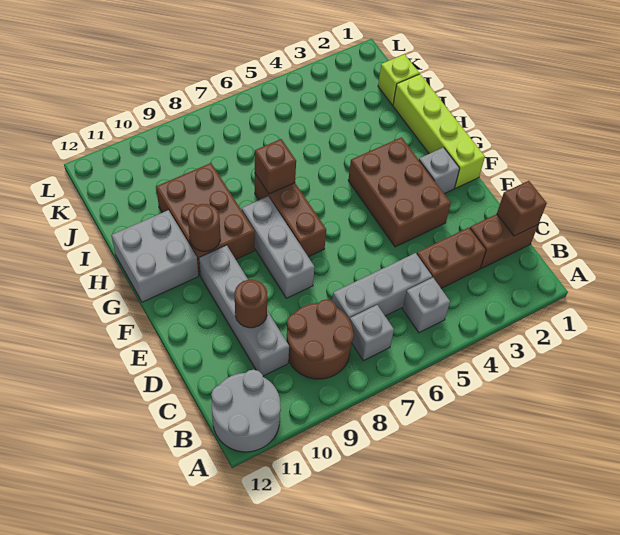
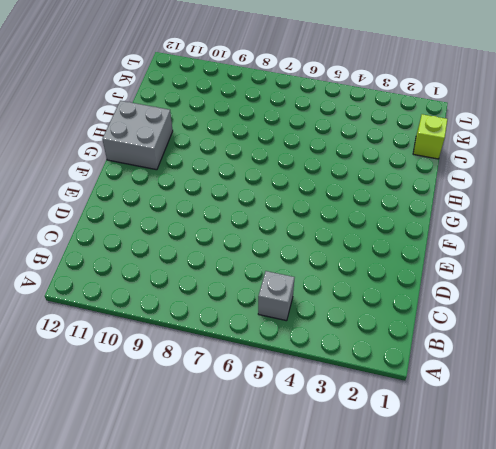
none -> grey 2x2 round brick [211,370,281,452]
none -> grey 1x1 brick [350,305,394,361]
none -> brown 2x2 round brick [286,299,354,379]

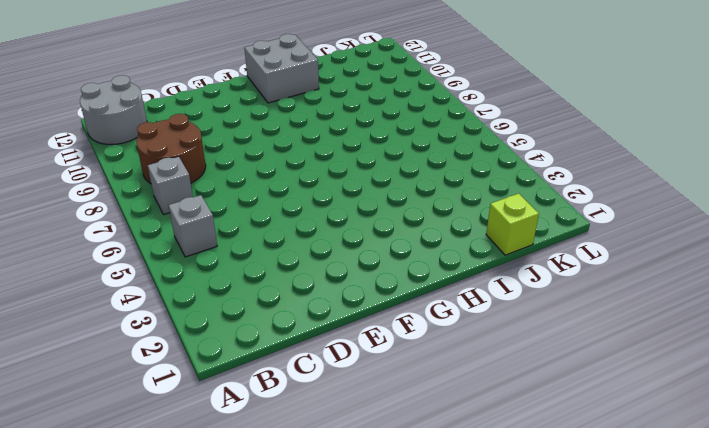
none -> brown 1x2 brick [470,214,538,269]
none -> brown 1x2 brick [417,227,486,288]
none -> grey 1x3 brick [332,253,432,320]

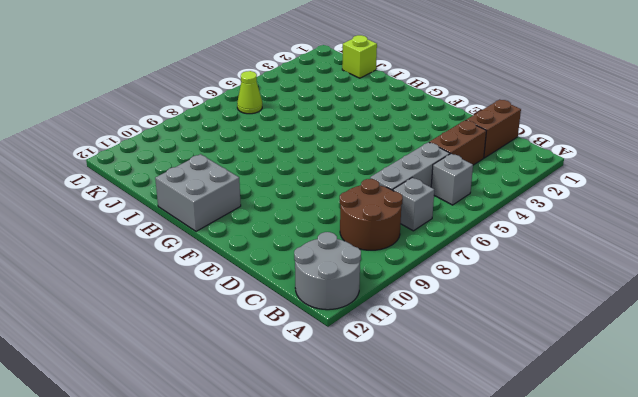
lime 1x1 cone [237,71,262,114] -> none
none -> grey 1x4 brick [199,245,289,376]
none -> brown 2x3 brick [348,137,451,247]
none -> grey 1x3 brick [242,196,315,298]

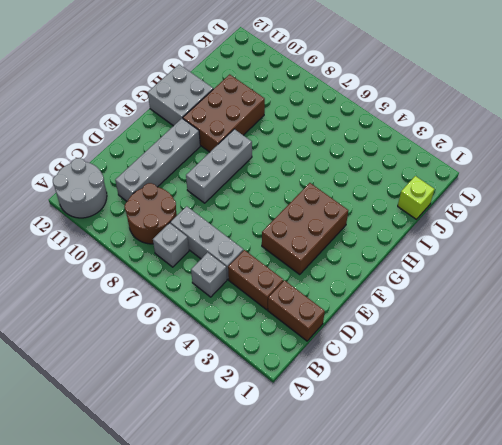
none -> lime 1x4 brick [393,74,485,188]
none -> grey 1x1 brick [419,147,460,194]
none -> brown 1x3 brick [255,174,326,257]

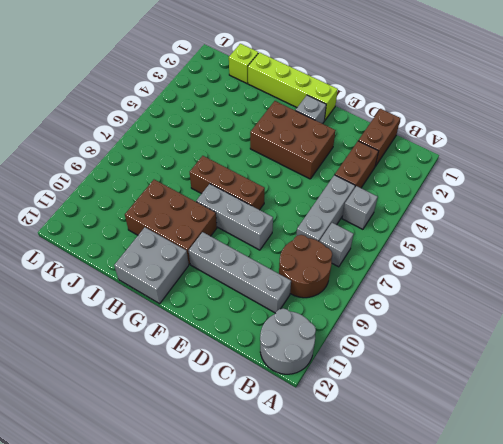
none -> brown 1x1 brick [497,181,547,236]
none -> brown 1x1 round brick [235,280,267,328]
none -> brown 1x1 round brick [188,204,220,251]

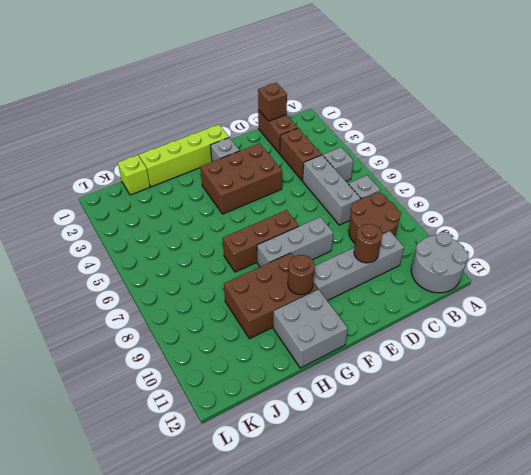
none -> brown 1x1 brick [255,139,296,194]

